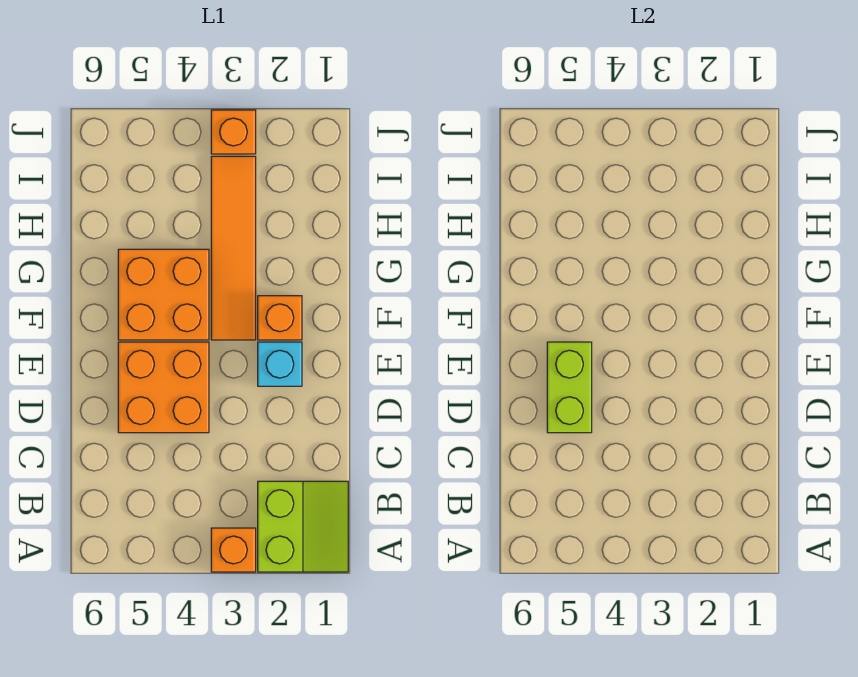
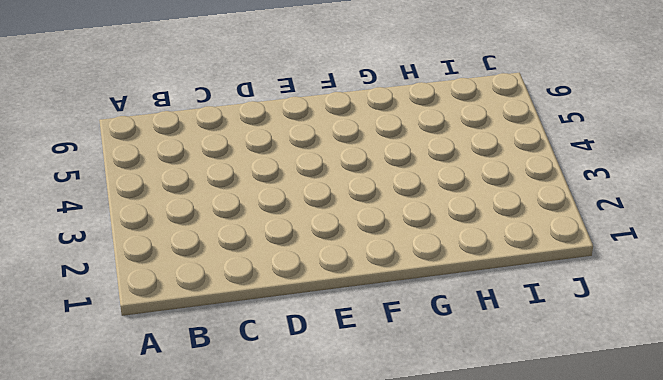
none -> lime 2x2 slope [258,481,348,572]
none -> orange 1x1 brick [211,528,256,572]

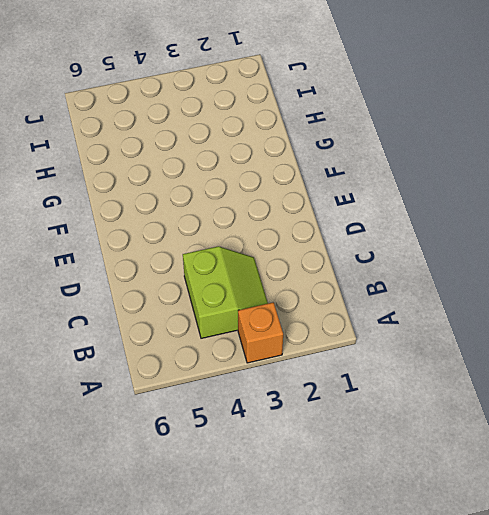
lime 2x2 slope [183,246,268,338] -> lime 2x2 slope moved to [258,481,348,572]
none -> orange 2x2 brick [118,342,209,433]
none -> cyan 1x1 brick [258,342,302,386]

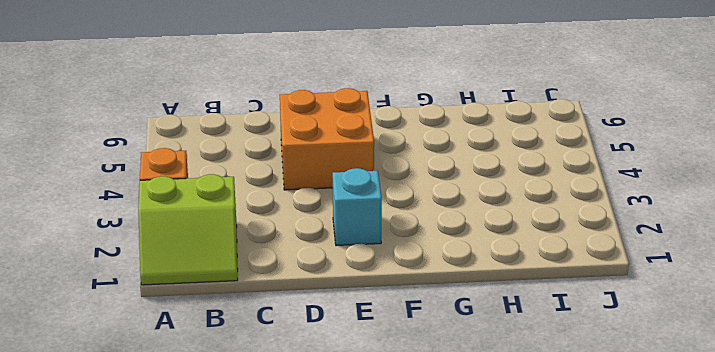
none -> orange 1x1 brick [258,296,302,340]
none -> orange 1x4 tile [211,156,256,340]

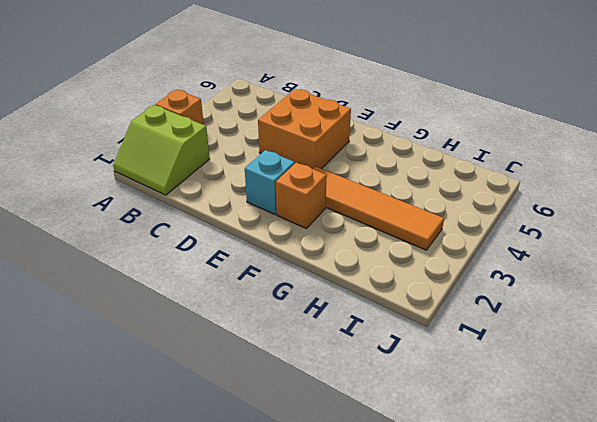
none -> orange 2x2 brick [118,249,209,340]
none -> orange 1x1 brick [211,110,256,154]

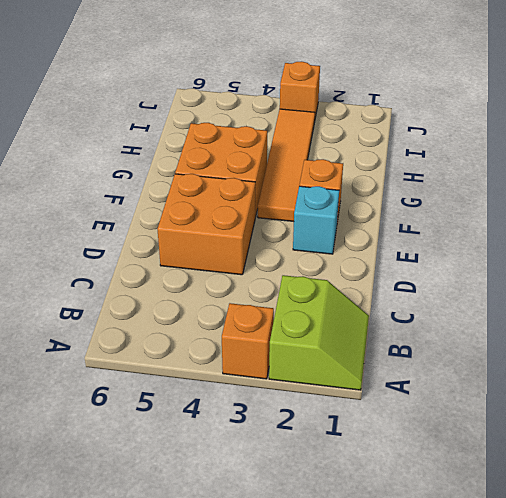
none -> lime 1x2 brick [547,342,592,433]

